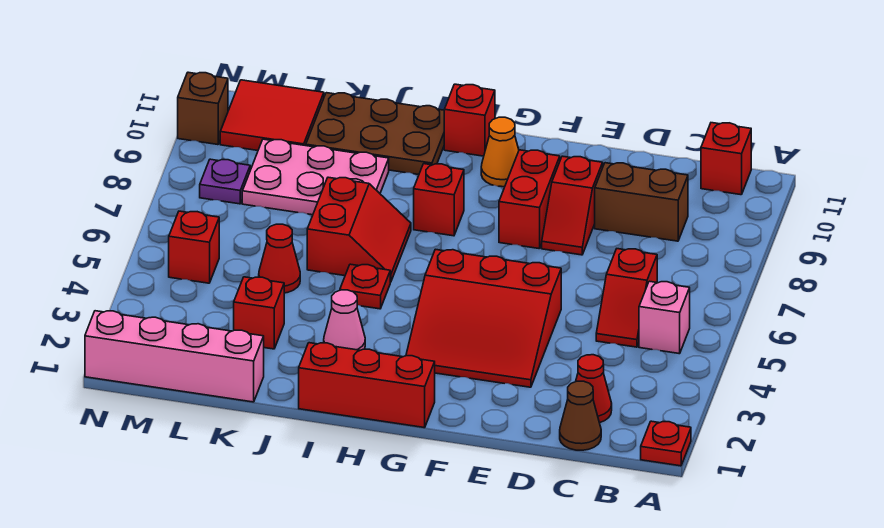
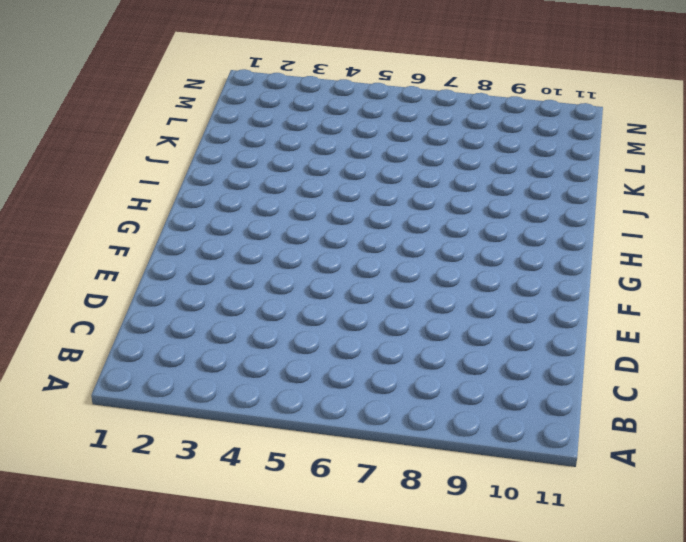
none -> red 1x1 plate [641,421,691,466]
none -> pink 1x1 brick [639,281,690,354]
none -> red 1x1 brick [701,123,751,195]

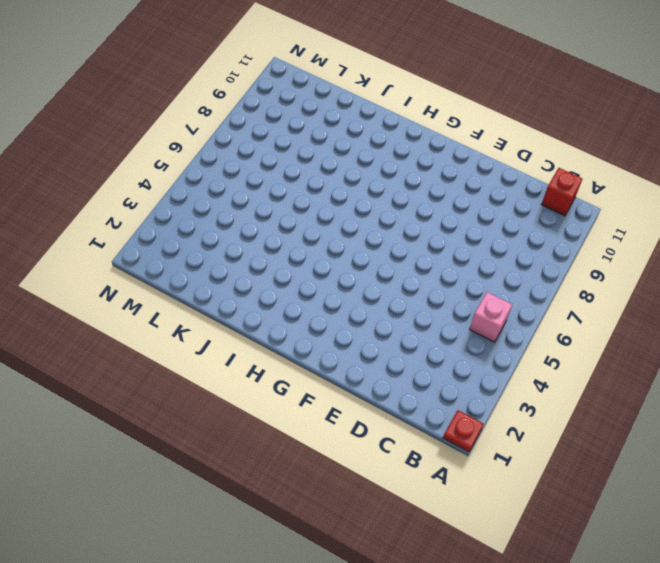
none -> brown 1x1 cone [560,381,601,450]
none -> red 1x1 cone [576,355,612,423]
none -> red 1x2 slope [596,249,657,347]

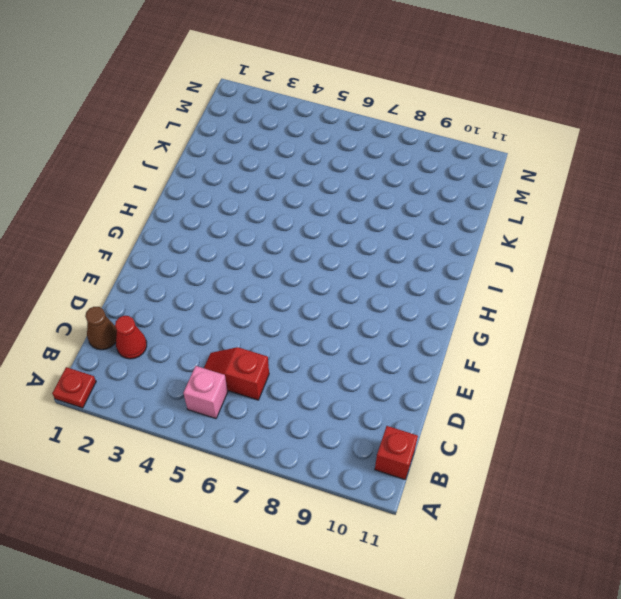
none -> brown 1x2 brick [595,163,688,241]
none -> red 3x3 slope [406,249,561,387]
none -> red 1x2 slope [542,156,603,255]

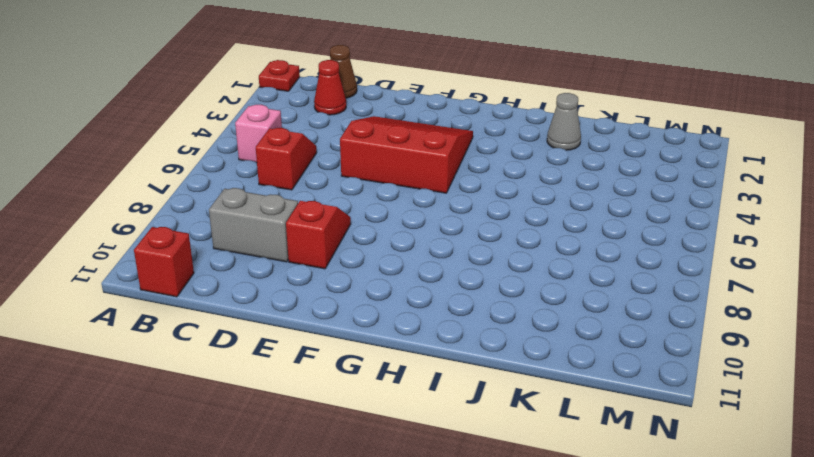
grey 1x2 brick [209,188,298,262] -> brown 1x2 brick [595,163,688,241]
grey 1x1 cone [547,93,581,150] -> none
none -> red 1x2 brick [499,150,560,249]
none -> red 1x3 brick [299,343,435,428]
none -> orange 1x1 cone [481,117,519,187]

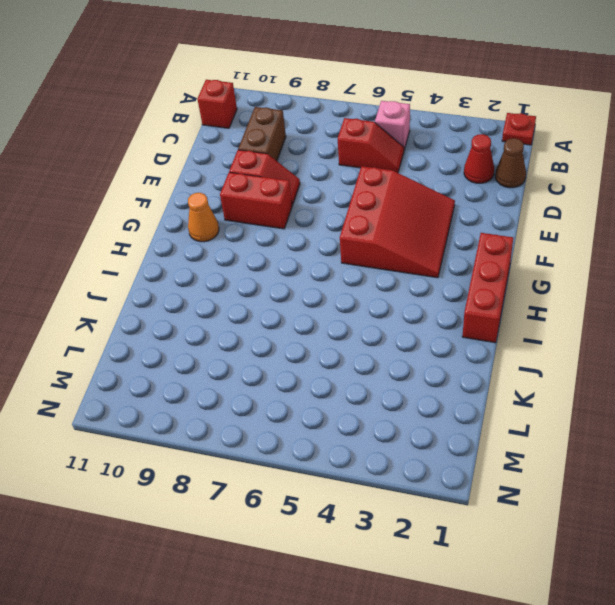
none -> red 1x1 brick [414,164,464,236]
none -> red 1x1 brick [444,84,495,156]
none -> pink 1x1 cone [324,290,365,350]

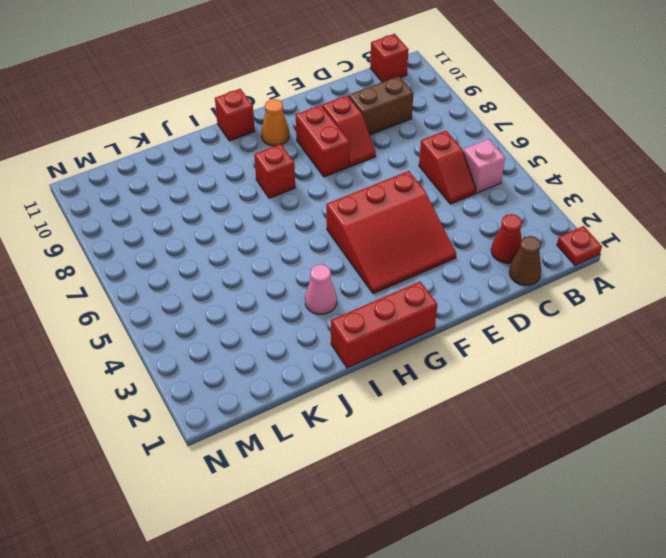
none -> red 1x1 plate [340,264,390,309]
none -> red 2x2 slope [307,177,411,282]
none -> brown 2x3 plate [306,93,444,175]

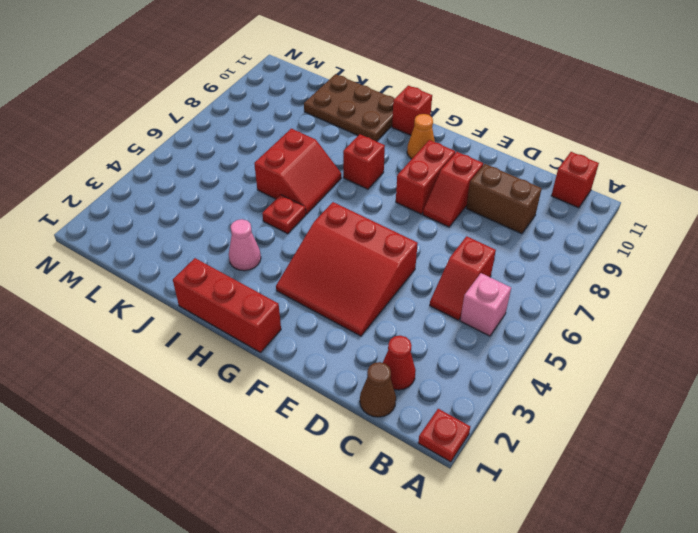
none -> pink 2x3 plate [242,139,389,215]
none -> pink 1x4 brick [85,311,264,402]
none -> red 1x1 brick [234,277,284,349]

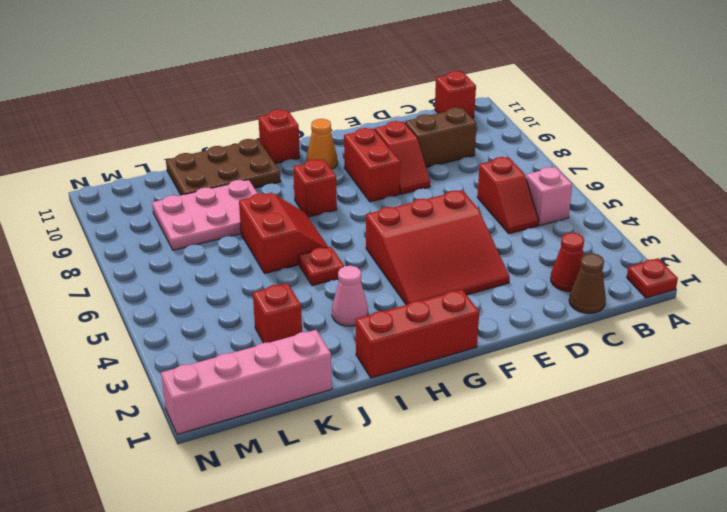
none -> red 1x1 cone [259,224,300,293]
none -> red 2x2 tile [220,80,324,150]
none -> red 1x1 brick [169,211,219,283]

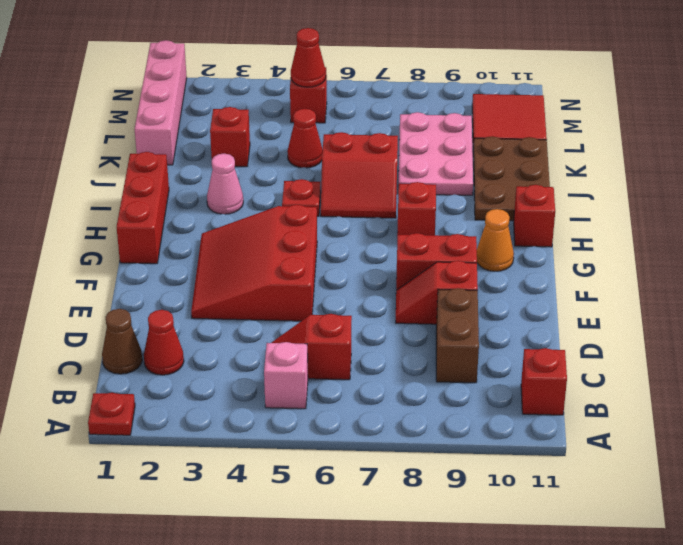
red 1x1 cone [291,28,326,87] -> none
none -> purple 1x1 plate [200,159,250,204]
none -> brown 1x1 brick [178,72,228,145]

